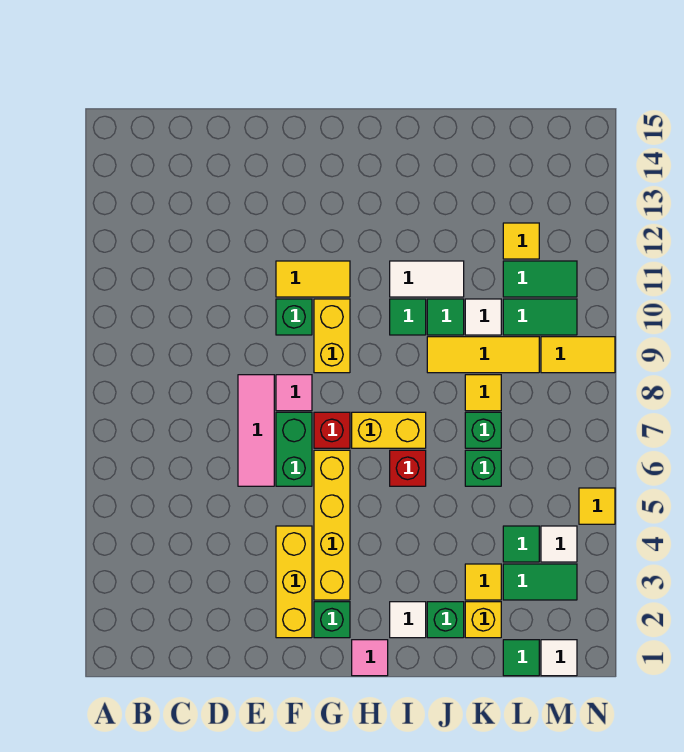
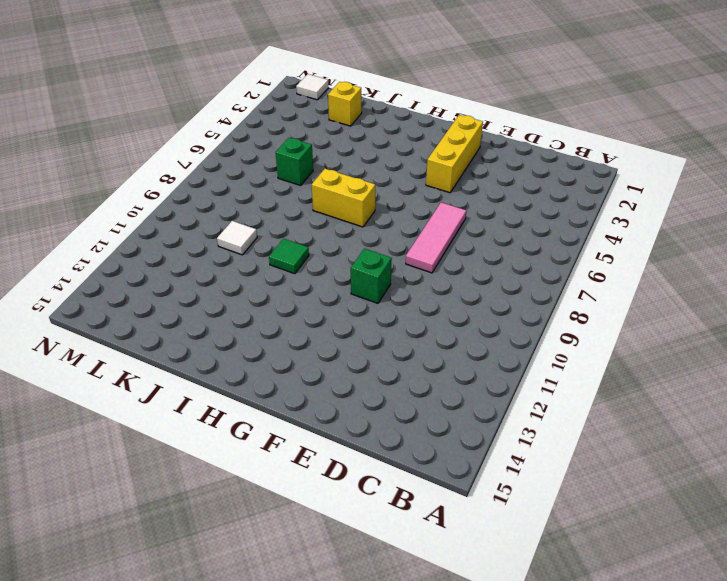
none -> green 1x2 brick [276,412,312,486]
none -> pink 1x1 tile [276,375,312,411]
none -> yellow 1x2 tile [276,261,350,297]
none -> green 1x1 brick [314,602,350,638]

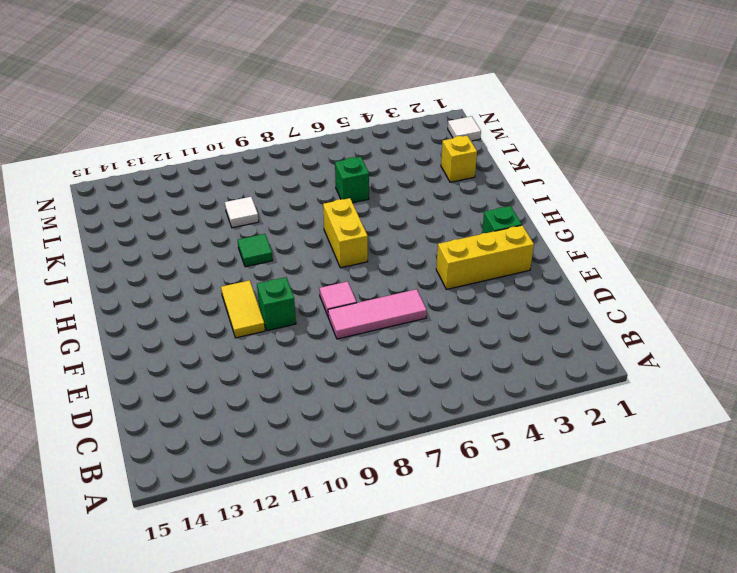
none -> green 1x2 brick [276,412,312,486]
none -> yellow 1x4 brick [314,450,350,600]
none -> red 1x1 brick [314,412,350,448]
none -> yellow 1x2 brick [314,299,350,373]

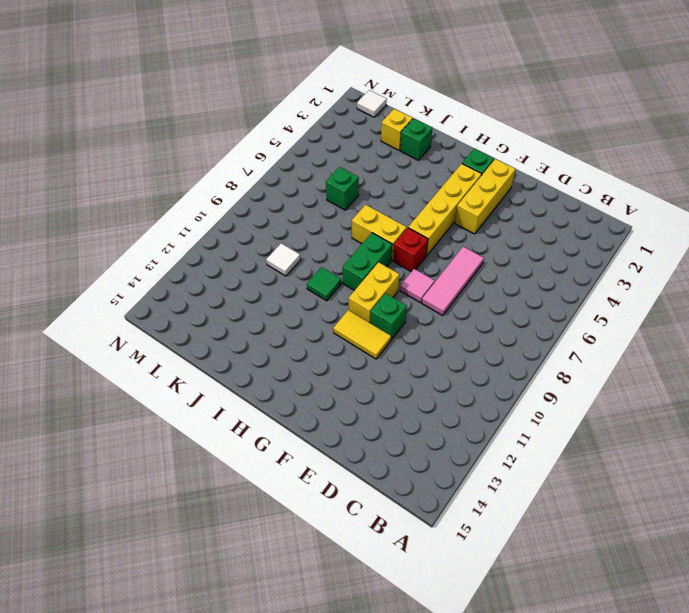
green 1x2 brick [343,233,392,291] -> green 1x2 brick moved to [276,412,312,486]
none -> pink 1x1 tile [352,640,388,676]
none -> white 1x1 tile [390,602,426,638]
none -> red 1x1 brick [390,450,426,486]
none -> white 1x2 tile [390,261,464,297]

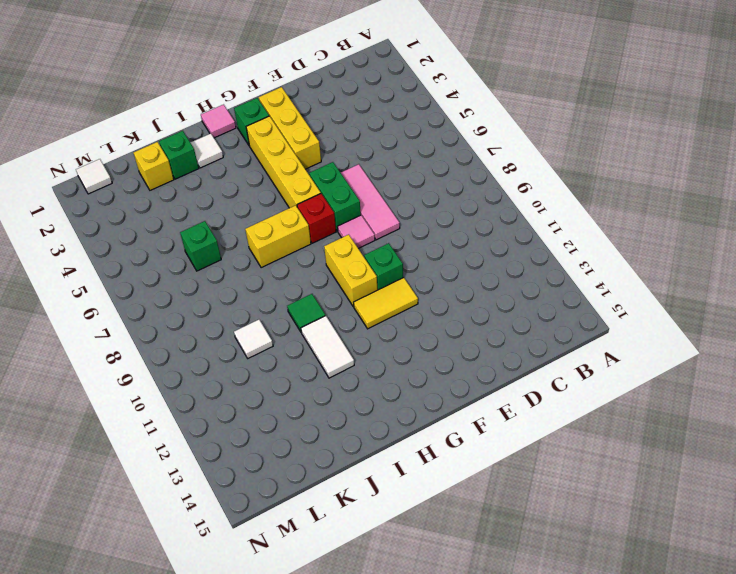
white 1x2 tile [301,316,354,378] -> white 1x2 tile turned to [390,261,464,297]
none -> red 1x1 brick [390,450,426,486]
none -> yellow 1x3 tile [427,337,539,373]
none -> green 1x1 tile [427,299,464,335]
none -> yellow 1x1 tile [465,564,501,600]

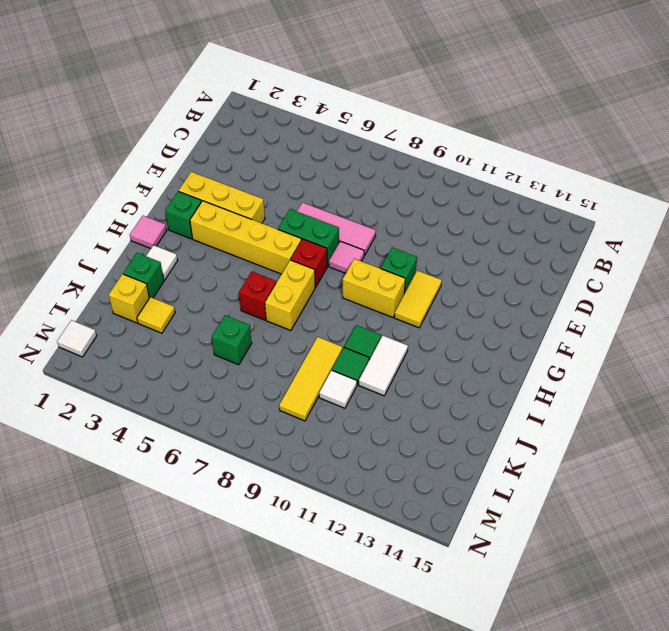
none -> green 1x1 brick [465,412,501,448]
none -> yellow 1x1 tile [465,375,501,411]
none -> green 1x1 tile [503,640,539,676]
none -> green 1x2 tile [503,564,577,600]

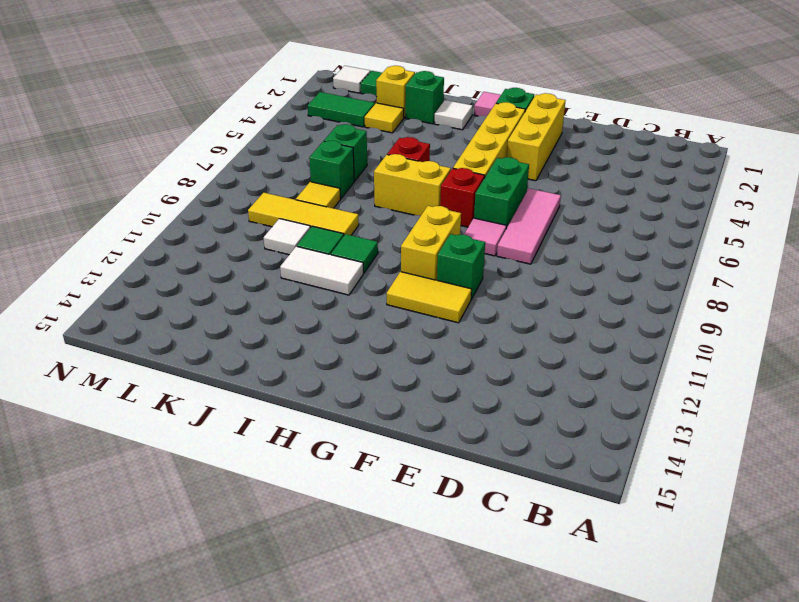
none -> green 1x1 tile [503,526,539,562]
none -> green 1x2 tile [503,299,577,335]
none -> green 1x2 tile [503,261,577,297]
none -> yellow 1x1 tile [503,223,539,259]

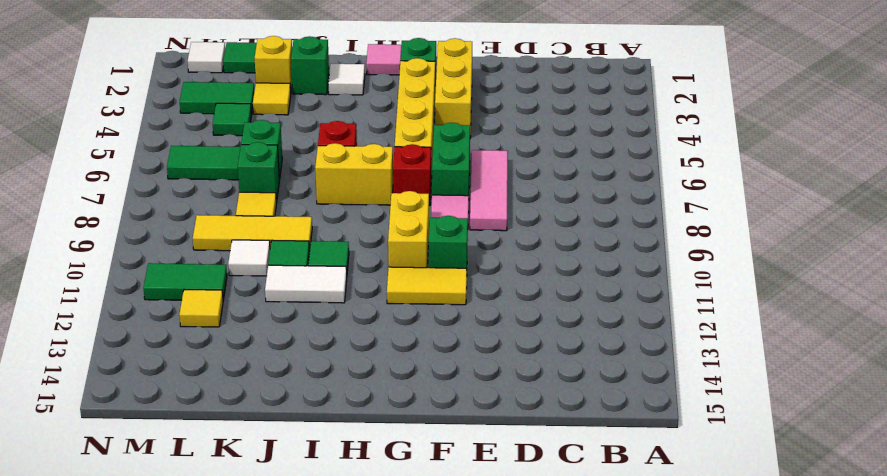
green 1x2 tile [167,146,241,180] -> green 1x2 tile moved to [503,299,577,335]
none -> white 1x1 tile [541,526,577,562]
none -> yellow 1x2 tile [541,337,615,373]
none -> yellow 1x1 tile [579,488,615,524]

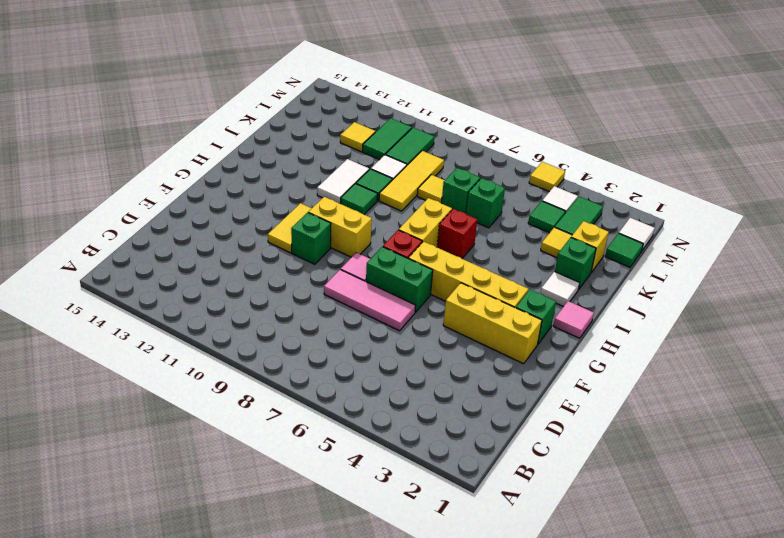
none -> yellow 1x2 tile [541,337,615,373]

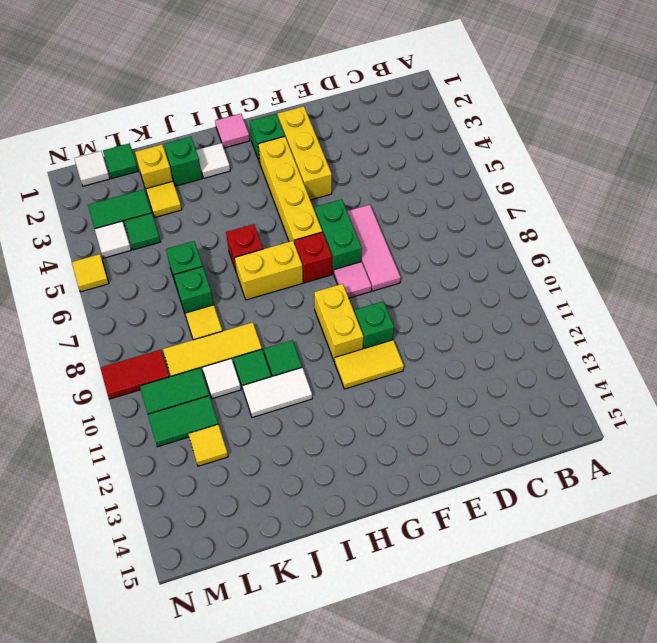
red 1x2 tile [100,350,169,399] -> yellow 1x2 tile [541,337,615,373]

